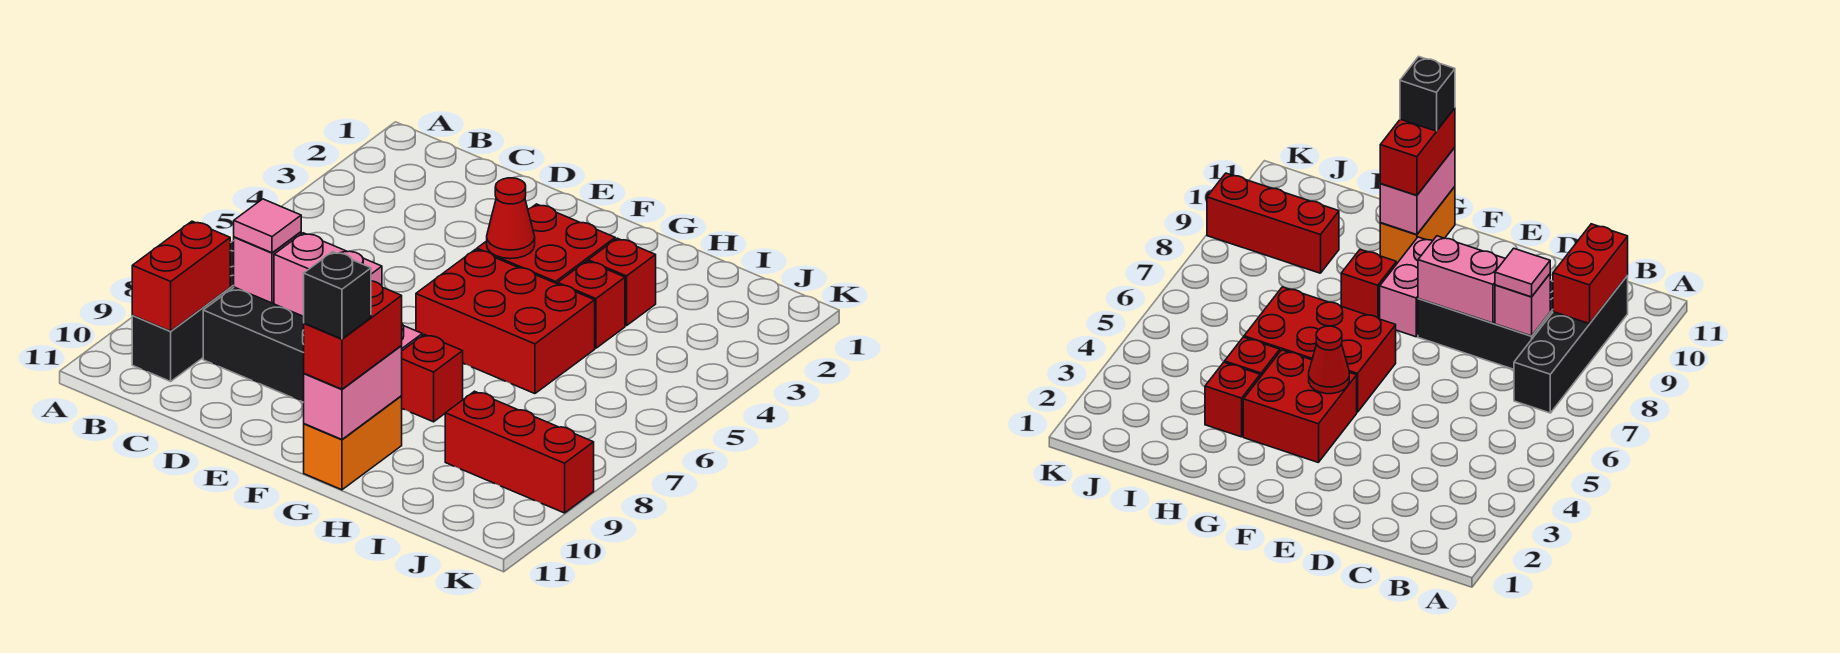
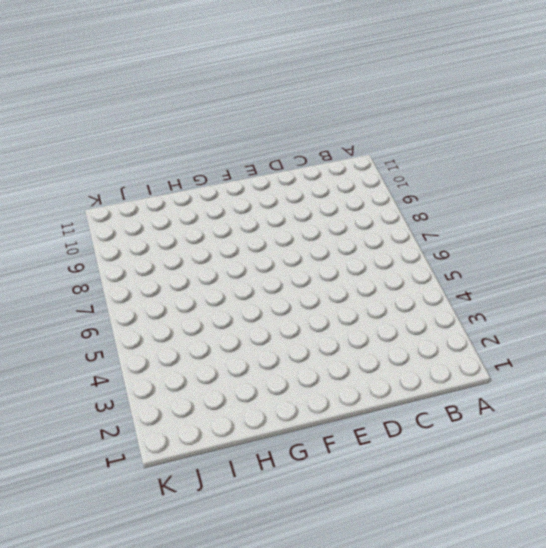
none -> black 1x4 brick [132,241,234,381]
none -> black 2x3 brick [203,287,304,402]
none -> red 2x2 brick [477,204,615,284]

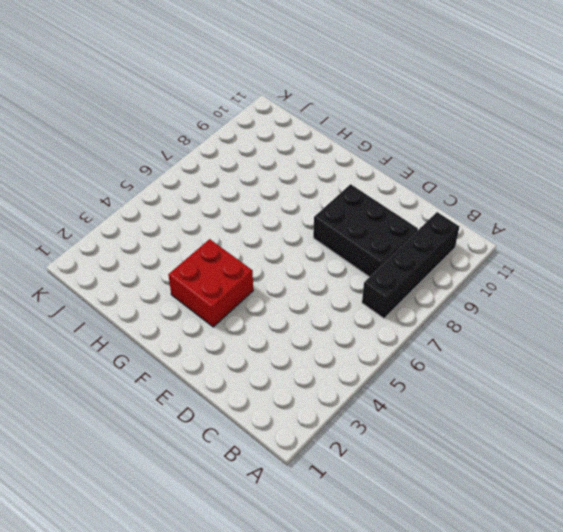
none -> red 2x3 brick [416,249,595,394]
none -> pink 1x2 brick [1380,237,1432,337]
none -> red 1x1 brick [402,334,463,422]

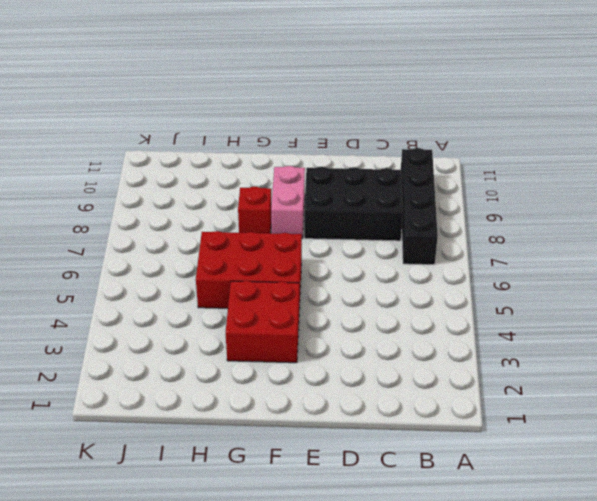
none -> orange 1x2 brick [304,396,402,490]
none -> red 1x1 brick [588,238,656,326]
none -> red 1x1 brick [558,261,625,348]

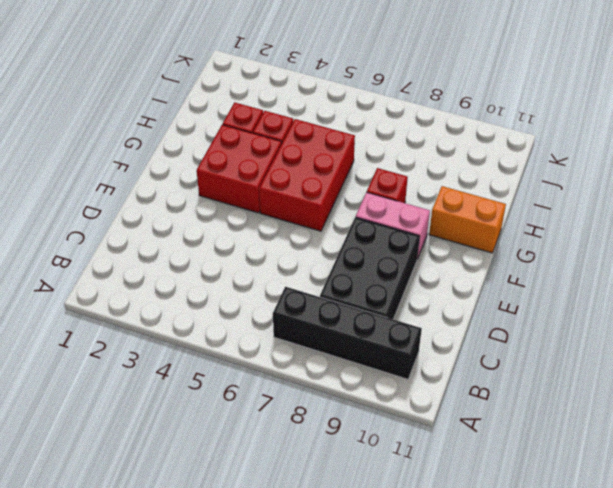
none -> red 1x3 brick [445,391,594,513]
none -> red 1x2 brick [132,221,230,331]
none -> pink 1x1 brick [234,232,301,303]

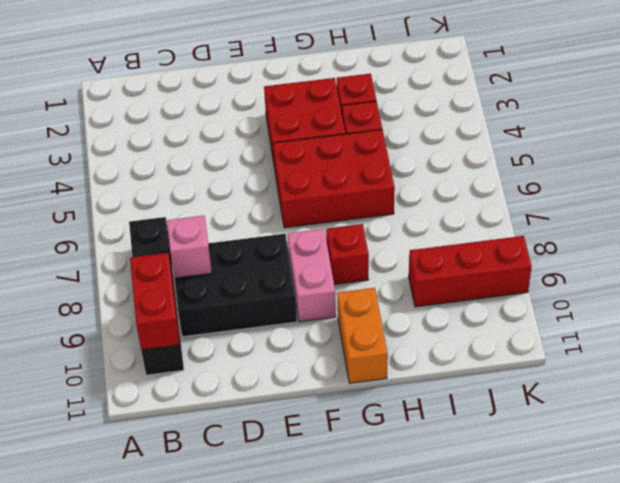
none -> pink 1x2 brick [274,233,382,317]
none -> red 1x1 cone [487,178,535,259]
none -> pink 1x2 brick [304,346,402,439]

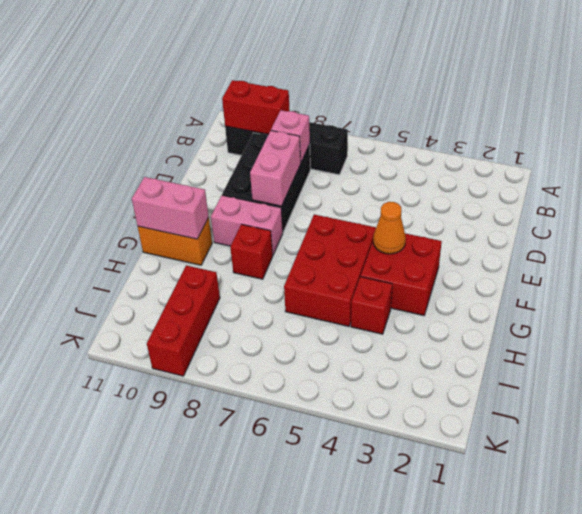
orange 1x1 cone [373,202,406,254] -> red 1x1 cone [487,178,535,259]
none -> red 1x1 brick [588,238,656,326]
none -> pink 1x1 tile [234,199,301,253]
none -> red 1x2 brick [304,281,402,389]

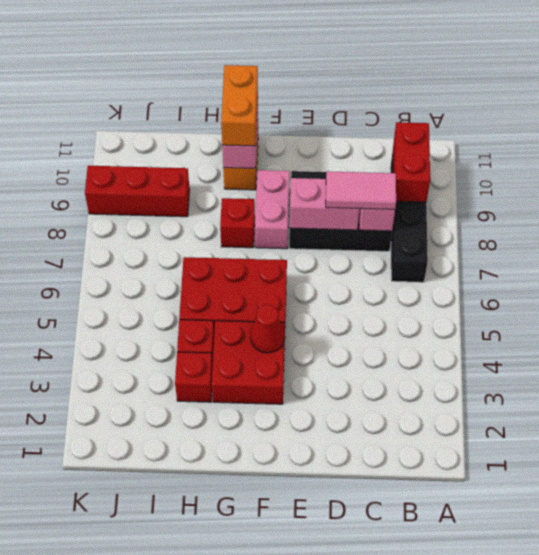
pink 1x2 tile [326,171,396,209] -> pink 1x1 tile [234,199,301,253]
orange 1x2 brick [221,65,258,146] -> red 1x2 brick [304,281,402,389]
none -> black 1x1 brick [304,252,371,339]

